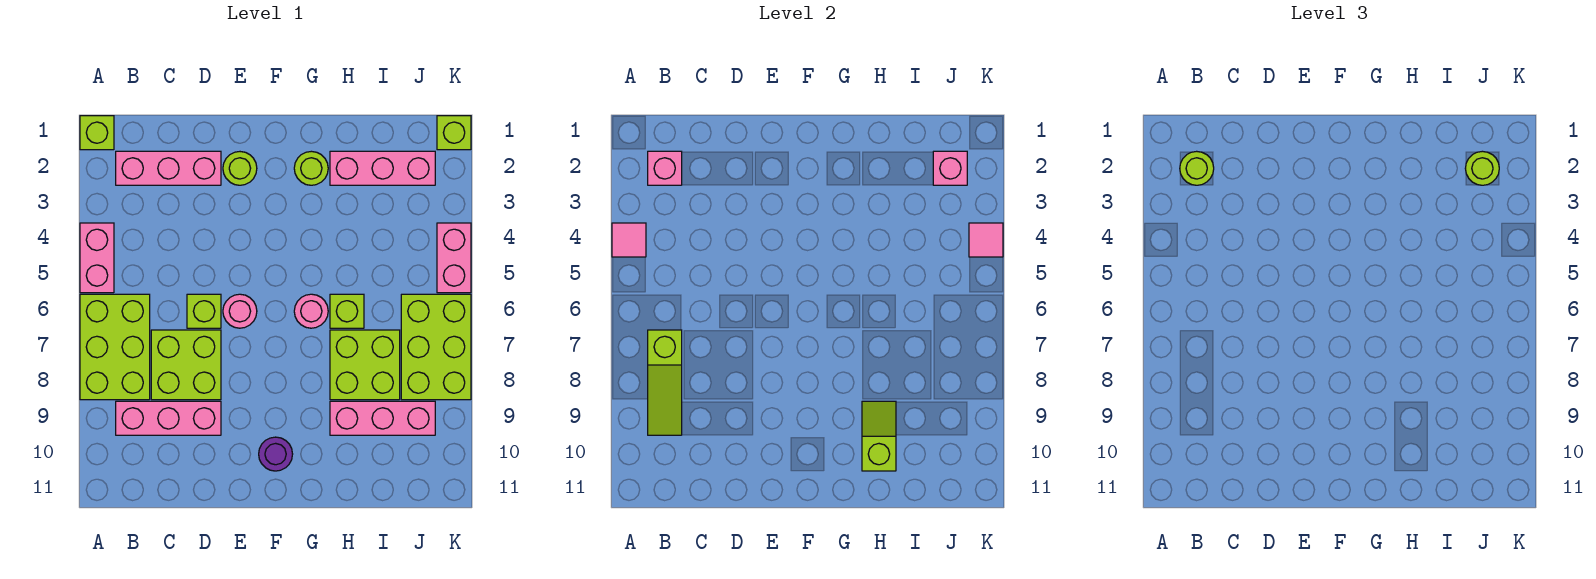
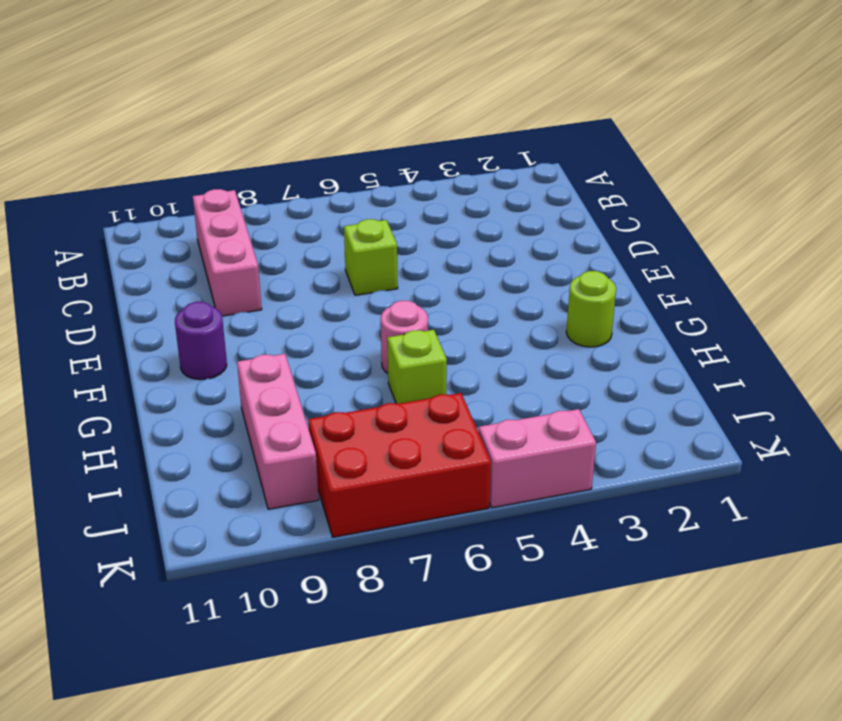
red 2x3 brick [308,393,491,537] -> lime 2x3 brick [401,294,471,400]
none -> lime 1x1 brick [80,116,114,150]
none -> pink 1x2 brick [80,223,114,293]
none -> lime 2x3 brick [80,294,150,400]

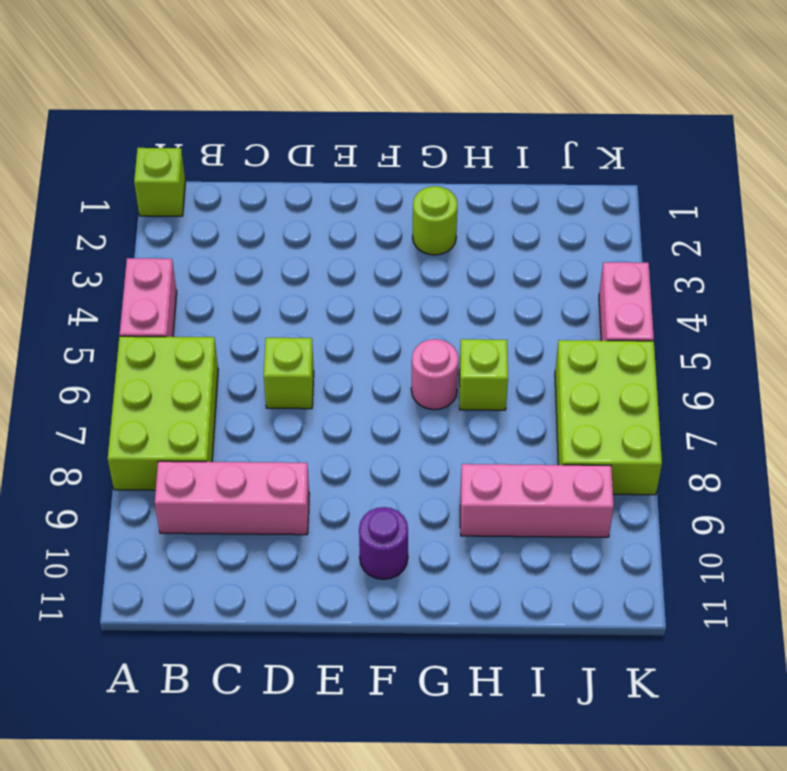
none -> pink 1x3 brick [116,151,221,185]
none -> lime 2x2 brick [151,330,221,400]
none -> lime 1x1 round brick [223,152,257,185]

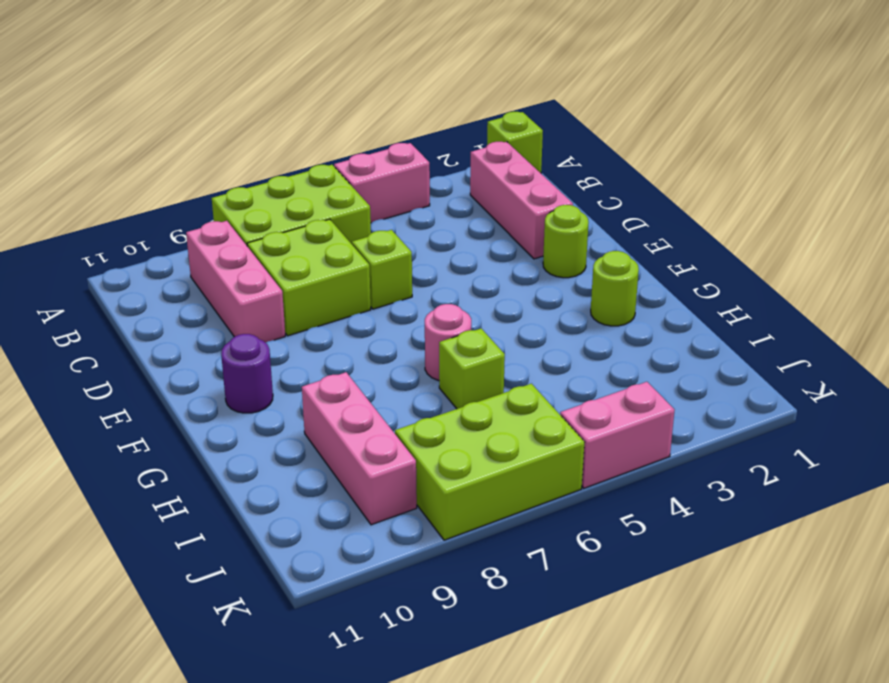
none -> pink 1x1 round brick [223,294,257,328]
none -> pink 1x3 brick [330,151,435,185]
none -> lime 2x2 brick [330,330,400,400]

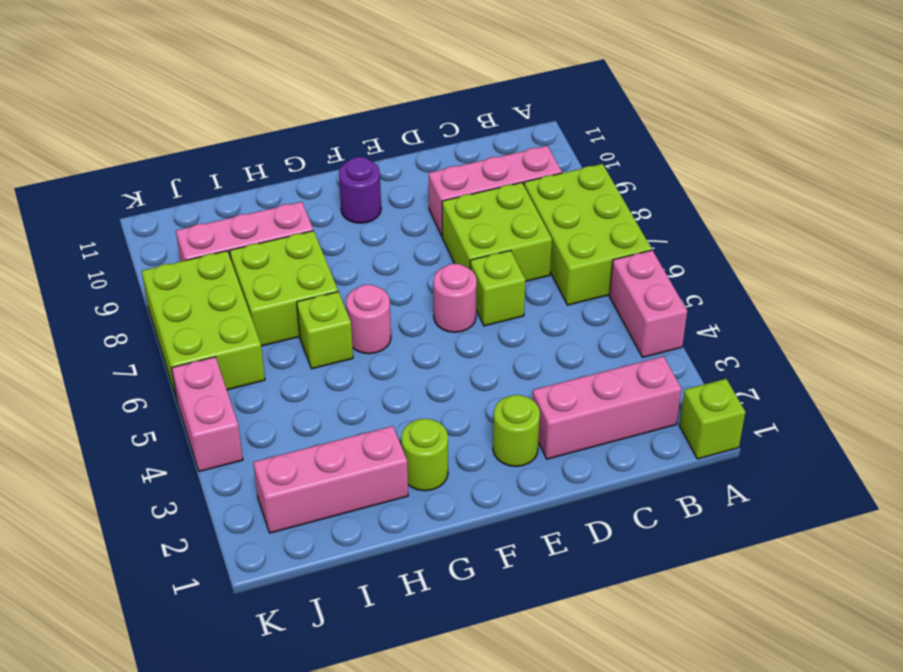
none -> lime 1x1 brick [437,116,471,150]
none -> pink 1x1 tile [612,223,646,257]
none -> pink 1x1 brick [648,151,682,185]

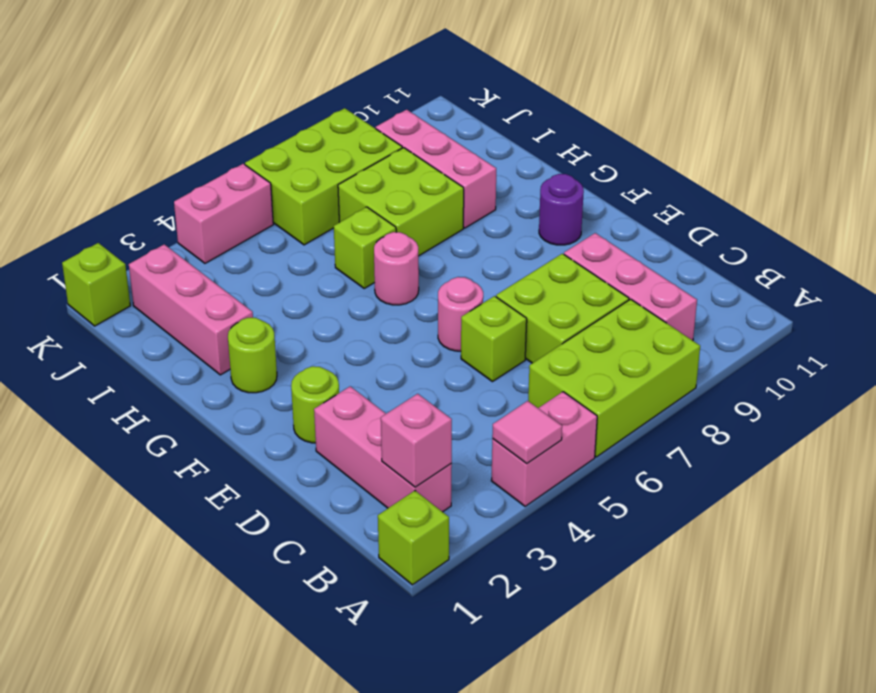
none -> lime 1x3 slope [648,330,682,435]
none -> lime 1x2 slope [862,401,896,471]
none -> pink 1x1 brick [933,151,967,185]

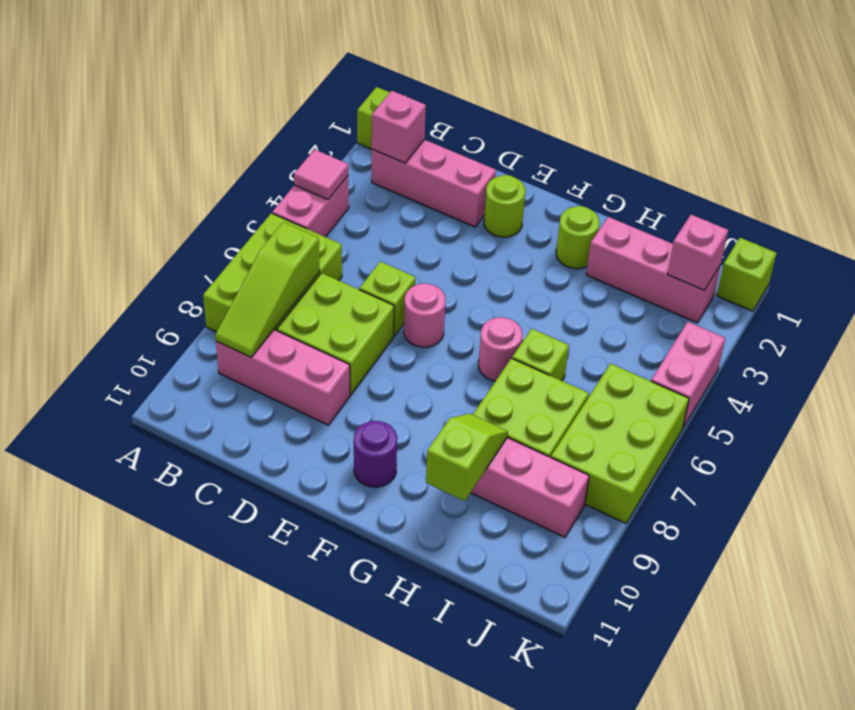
none -> pink 1x1 tile [969,223,1003,257]
none -> lime 1x1 round brick [1180,151,1214,185]
none -> lime 1x1 round brick [1465,151,1499,185]

